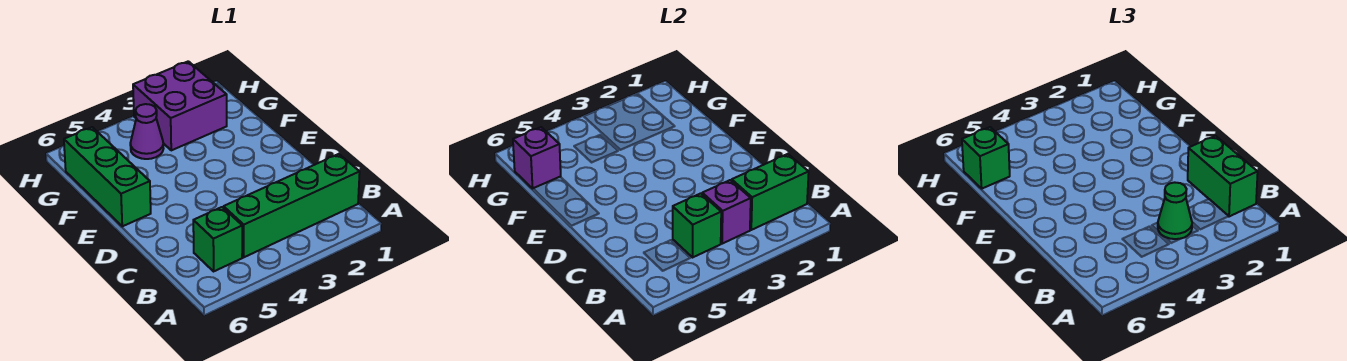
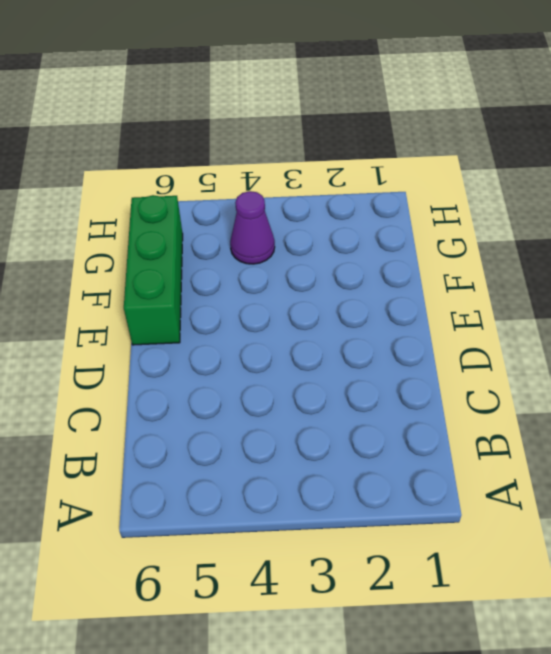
none -> green 1x4 brick [224,154,360,257]
none -> green 1x1 brick [193,207,242,271]
none -> purple 2x2 brick [133,61,227,150]

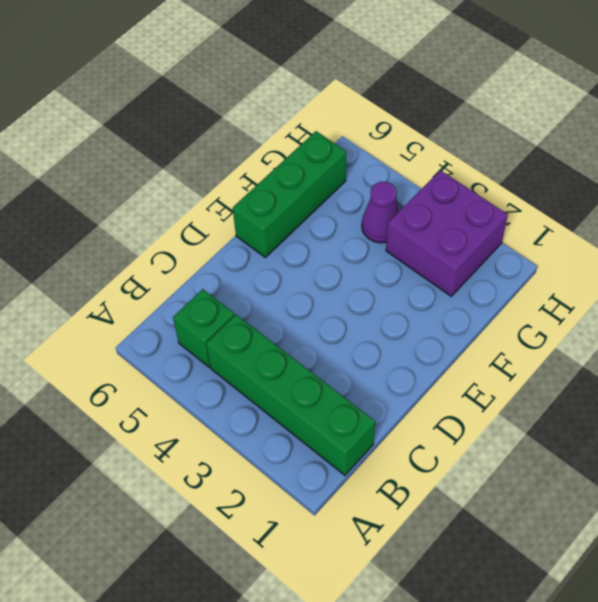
none -> green 1x2 brick [732,154,809,230]
none -> purple 1x1 brick [702,180,751,244]
none -> green 1x1 brick [673,193,721,257]

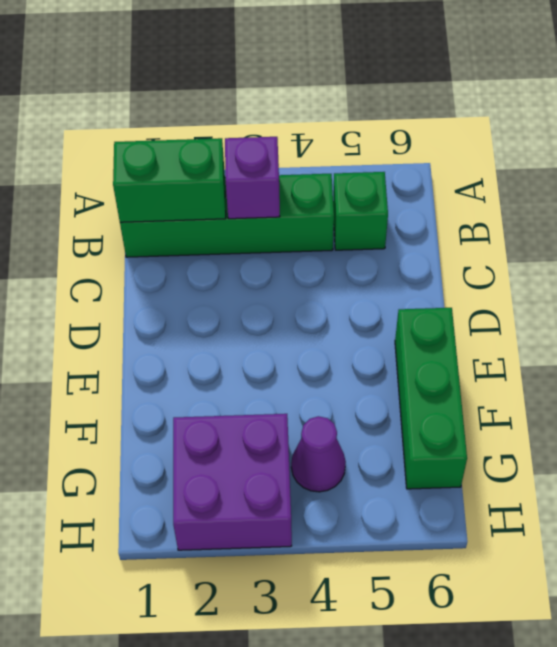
none -> green 1x1 brick [673,193,721,257]
none -> purple 1x1 brick [513,127,561,188]
none -> green 1x2 brick [1188,136,1258,217]

